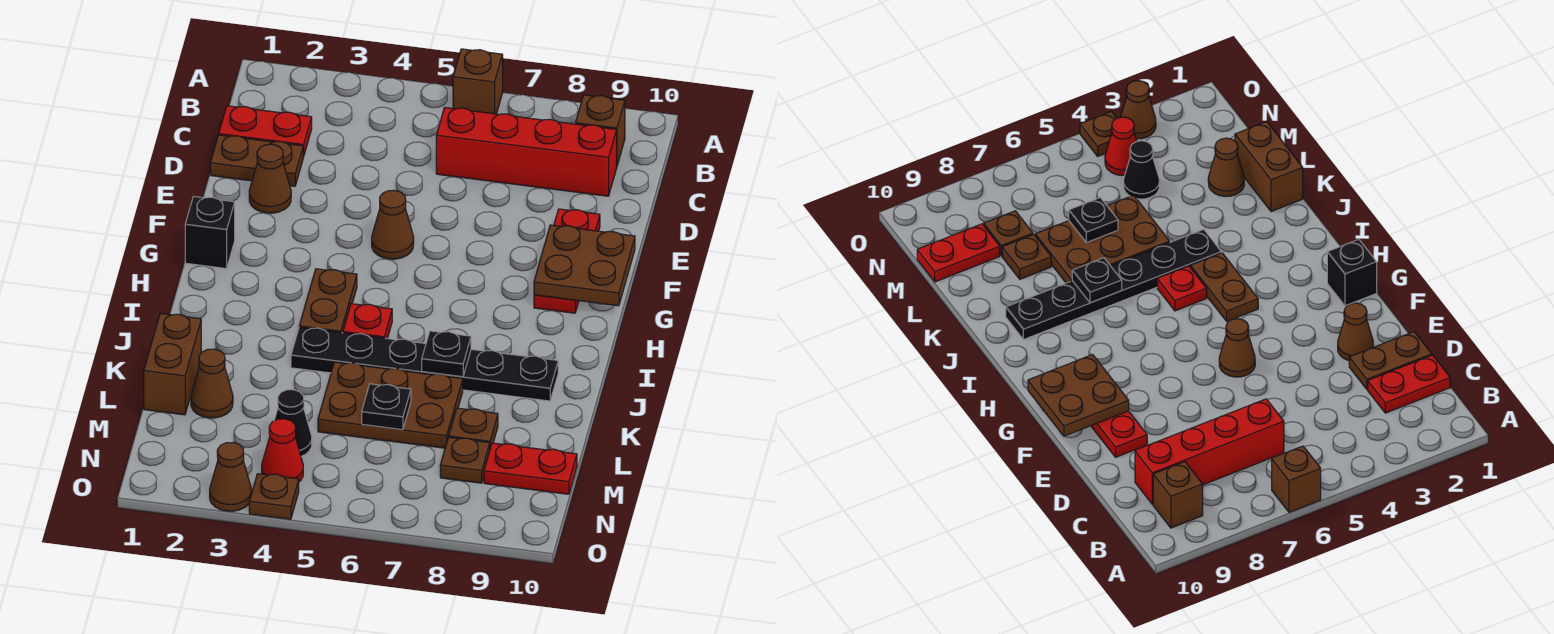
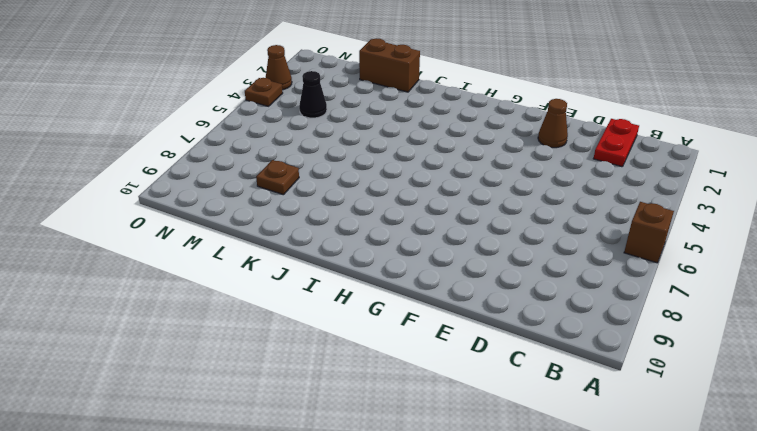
none -> brown 1x1 brick [575,95,625,165]
none -> red 1x4 brick [436,108,617,196]
none -> brown 1x2 plate [210,135,303,186]

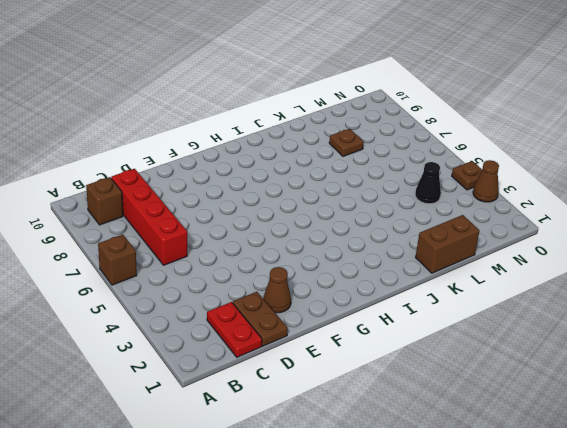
none -> red 1x3 plate [534,209,600,313]
none -> brown 1x1 cone [372,190,414,259]
none -> black 1x1 brick [185,197,235,269]

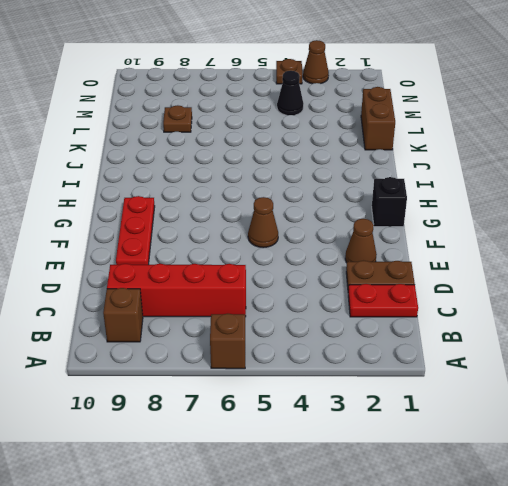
none -> brown 1x2 plate [299,269,357,333]
none -> red 1x1 plate [343,304,392,339]
none -> black 1x6 plate [291,327,558,401]

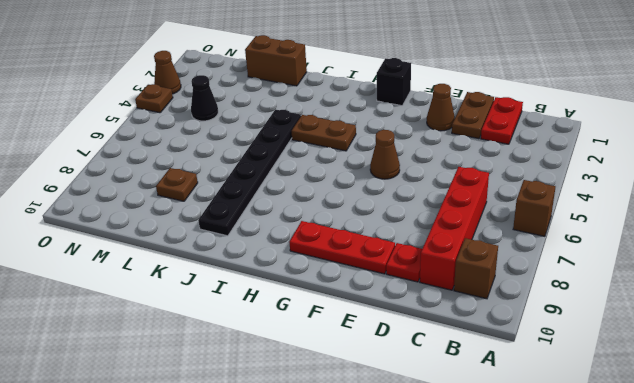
red 1x1 plate [386,243,422,282] -> red 1x1 plate moved to [343,304,392,339]
none -> brown 2x3 plate [318,362,463,448]
none -> brown 1x1 cone [191,349,233,418]
none -> brown 1x1 plate [440,437,490,483]

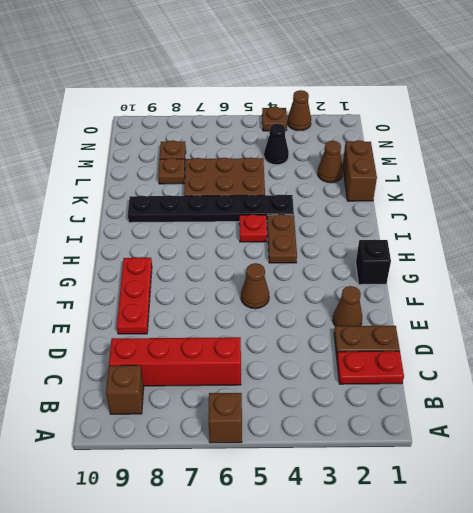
none -> red 1x2 plate [484,443,577,494]
none -> red 1x1 cone [262,419,303,482]
none -> brown 2x2 plate [534,225,635,306]

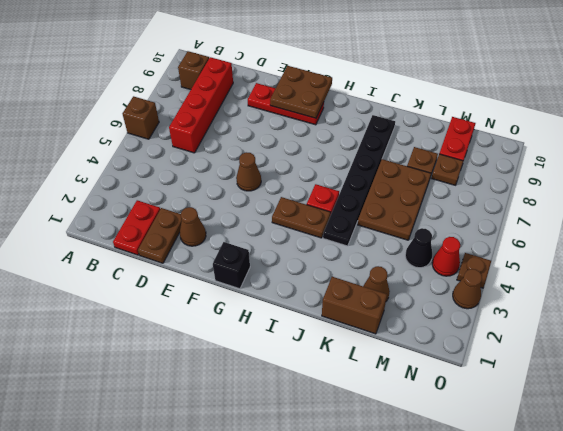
none -> black 1x1 plate [422,331,471,377]
none -> black 1x1 plate [362,384,411,430]

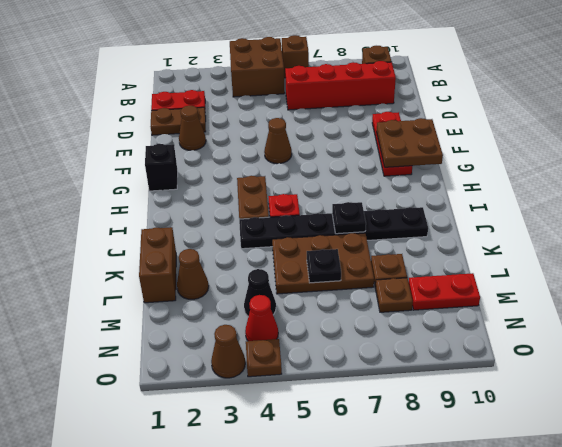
brown 2x2 brick [230,37,285,97] -> none

